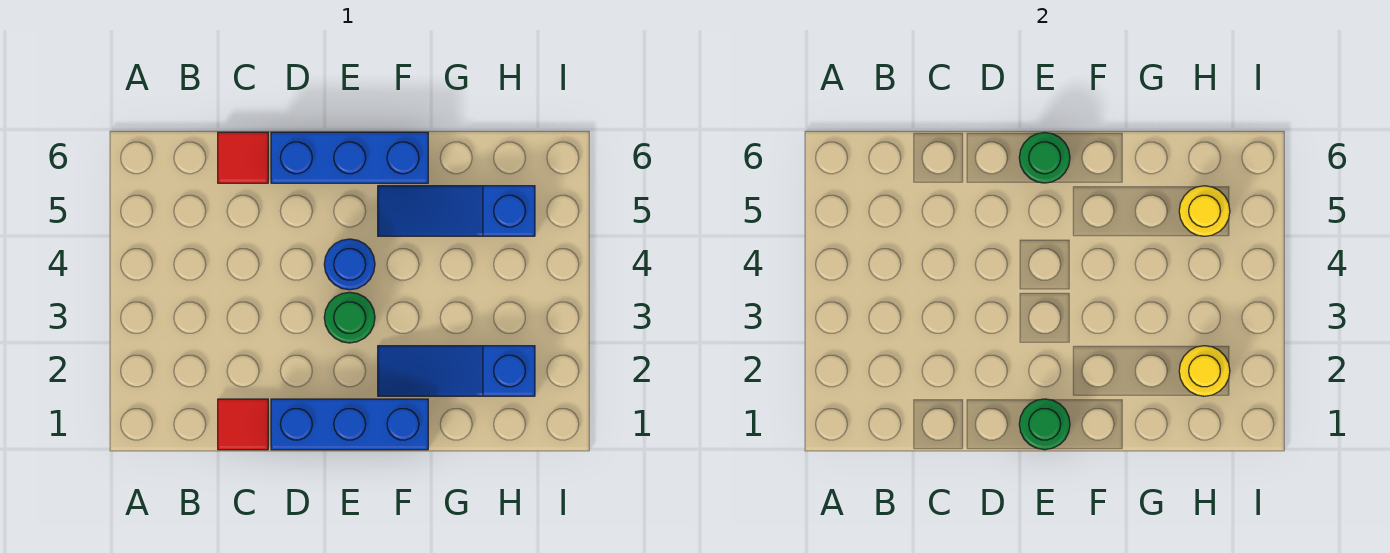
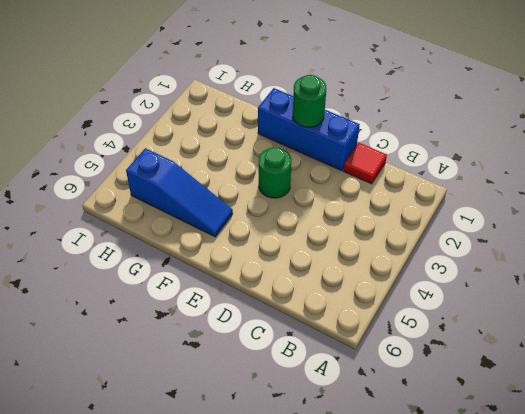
none -> red 1x1 tile [218,132,268,183]
none -> blue 1x3 brick [271,132,428,183]
none -> blue 1x1 round brick [324,239,375,290]

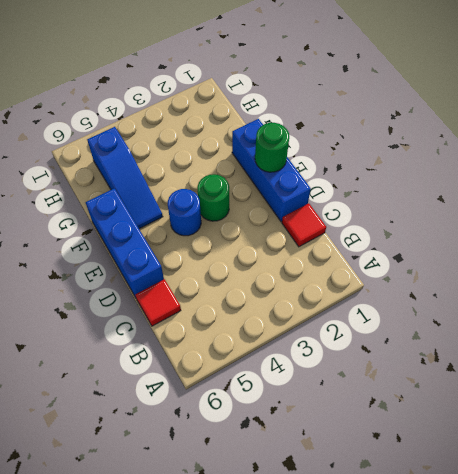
none -> blue 1x3 slope [378,346,535,396]
none -> green 1x1 round brick [1019,132,1070,183]
none -> yellow 1x1 round brick [1179,346,1230,396]

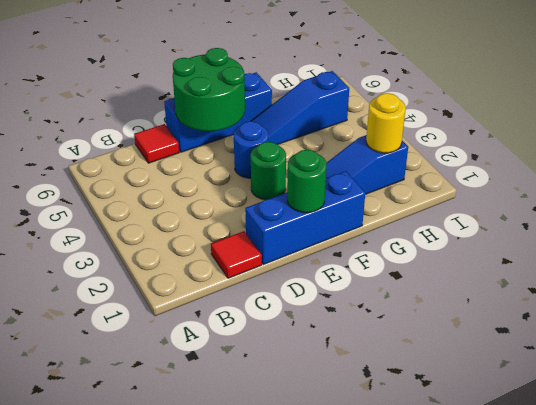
green 2x2 round brick [173,48,245,131] -> green 1x1 round brick [1019,132,1070,183]
none -> yellow 1x1 round brick [1179,186,1230,236]

